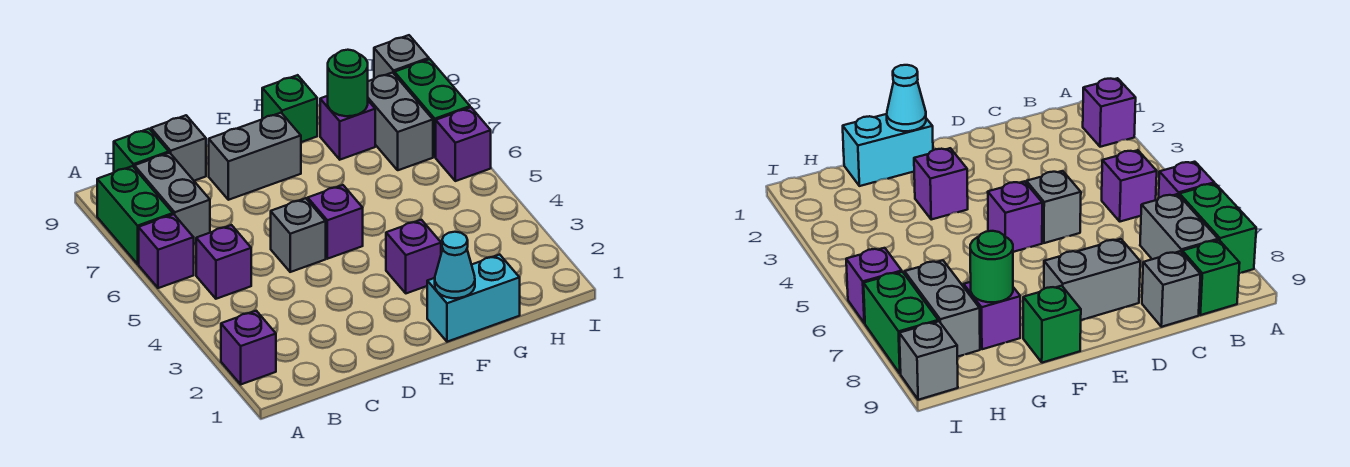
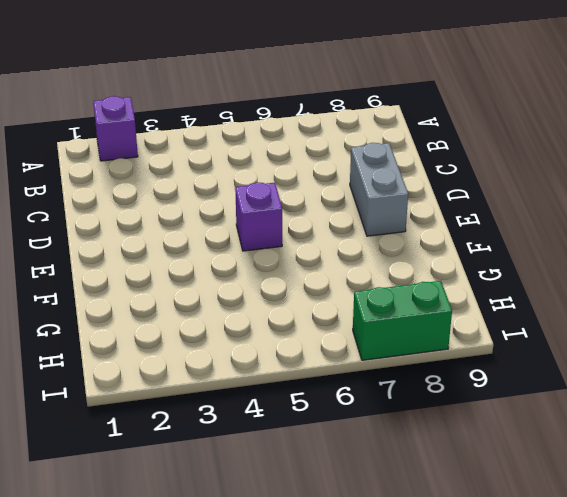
none -> purple 1x1 brick [139,214,194,288]
none -> green 1x2 brick [97,166,173,264]
none -> purple 1x1 brick [196,225,251,299]

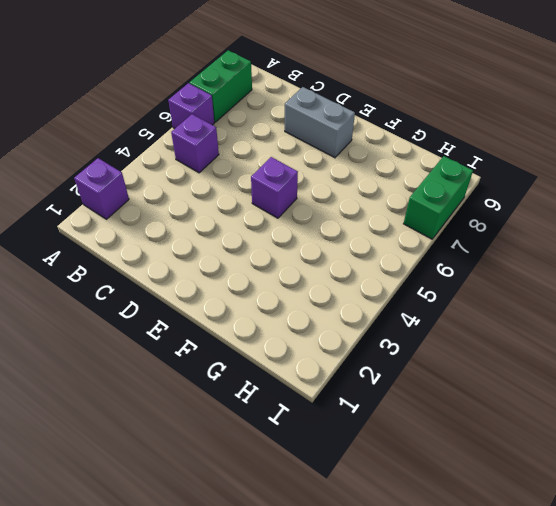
none -> grey 1x2 brick [134,153,210,244]
none -> green 1x1 brick [114,129,169,172]
none -> grey 1x1 brick [151,115,206,181]

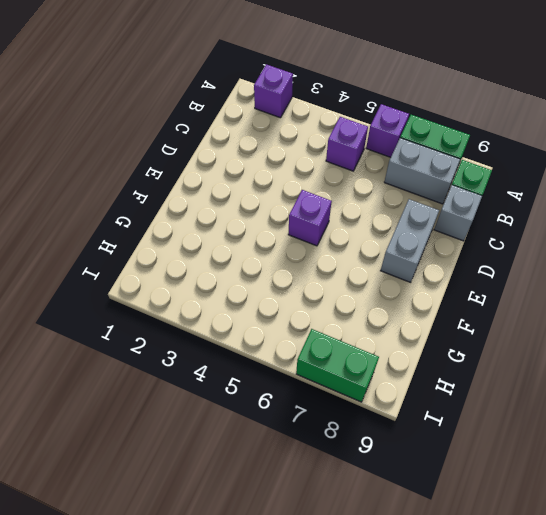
none -> grey 1x1 brick [271,198,326,272]
none -> cyan 1x2 brick [427,255,520,342]
none -> purple 1x1 brick [386,220,441,293]

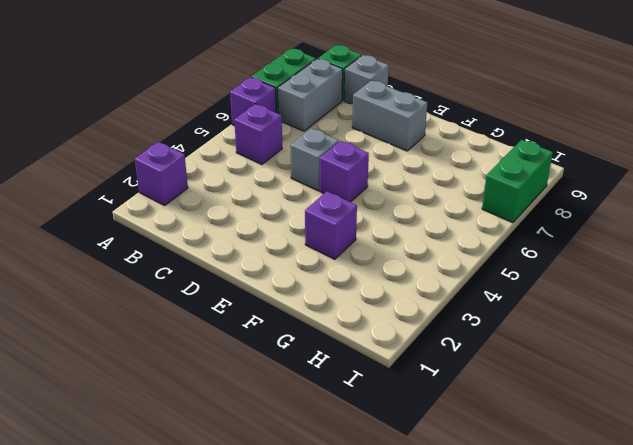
none -> cyan 1x2 brick [427,255,520,342]
none -> green 1x1 brick [262,75,317,142]
none -> purple 1x1 brick [320,96,375,160]

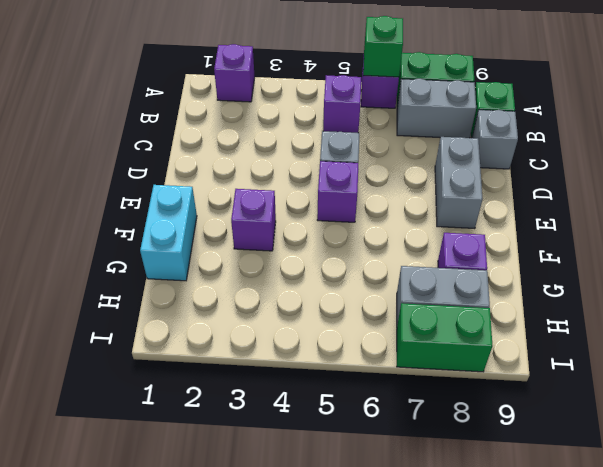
green 1x1 brick [363,16,403,77] -> green 1x1 brick moved to [262,75,317,142]
none -> purple 1x1 brick [436,107,491,181]
none -> grey 1x1 brick [374,35,429,79]
none -> cyan 1x1 cone [435,232,475,298]

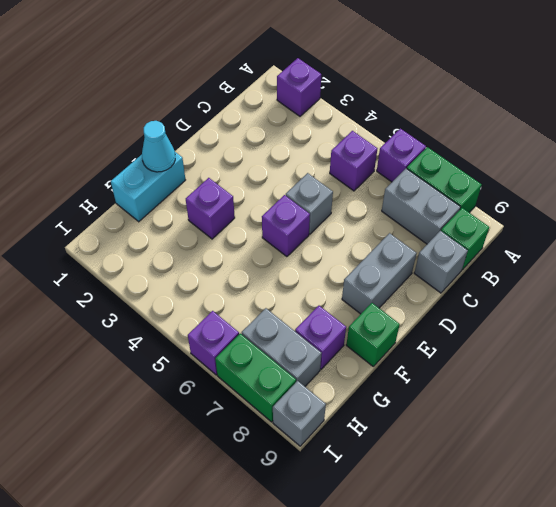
none -> green 1x1 round brick [328,50,368,116]

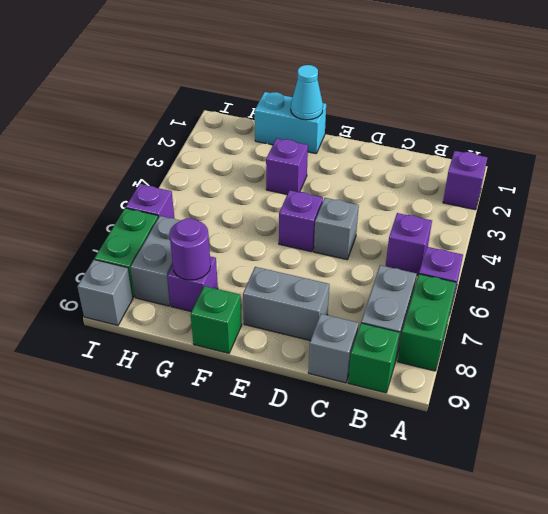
purple 1x1 round brick [169,218,211,280] -> green 1x1 round brick [328,50,368,116]

